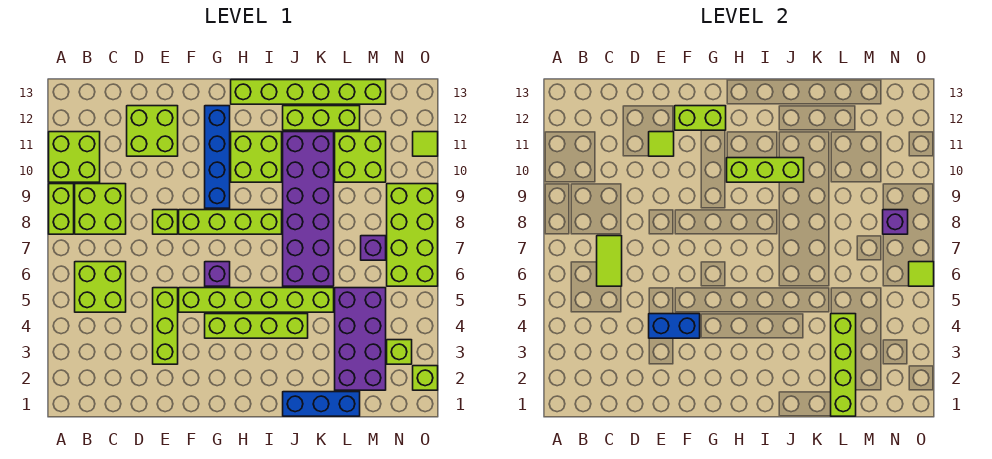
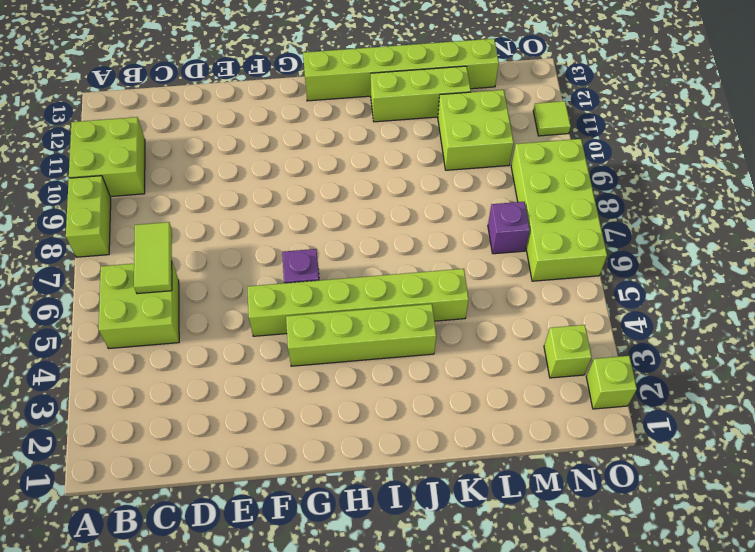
none -> lime 2x2 brick [75,184,126,234]
none -> lime 2x2 brick [127,106,178,156]
none -> lime 1x3 brick [153,288,178,364]
none -> lime 1x1 brick [153,210,178,234]

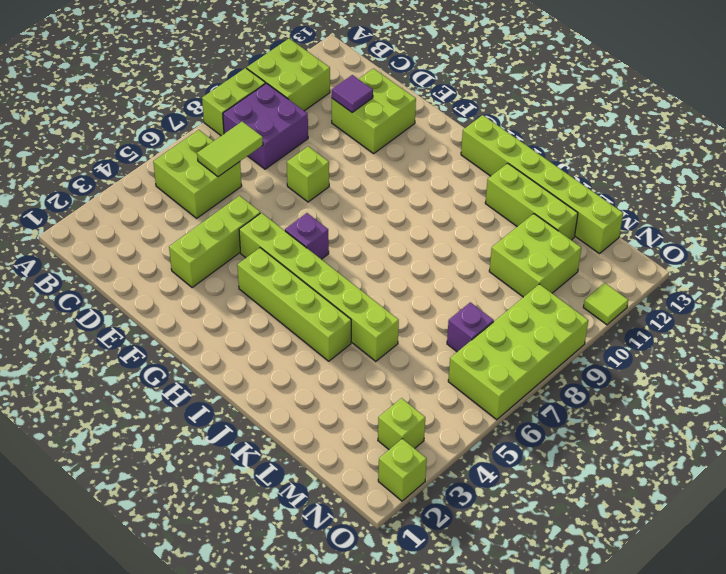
purple 2x2 brick [223,83,308,169] -> lime 2x2 brick [75,184,126,234]
purple 1x1 tile [332,75,373,112] -> none
none -> lime 1x4 brick [179,210,282,234]
none -> blue 1x4 brick [205,106,230,208]
none -> lime 2x2 brick [231,132,282,182]
none -> blue 1x3 brick [283,392,360,416]

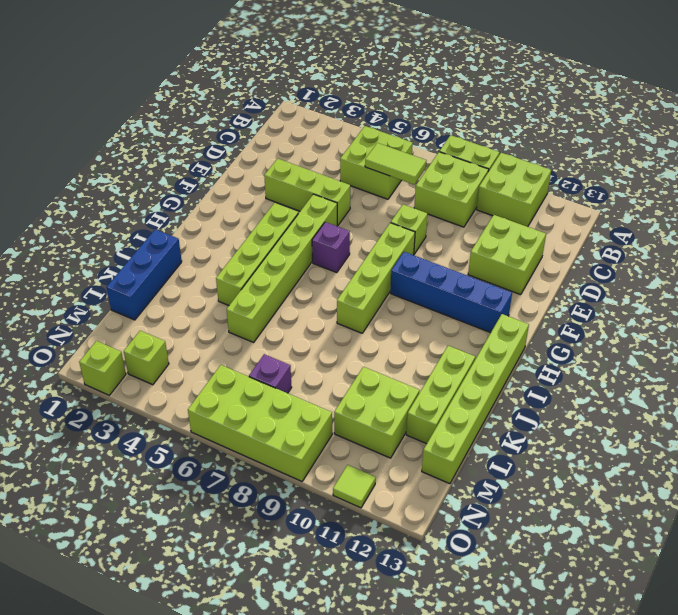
none -> lime 2x2 brick [231,132,282,182]
none -> purple 2x6 brick [283,132,334,286]
none -> purple 2x4 brick [335,288,386,390]
none -> blue 1x2 brick [649,314,700,338]

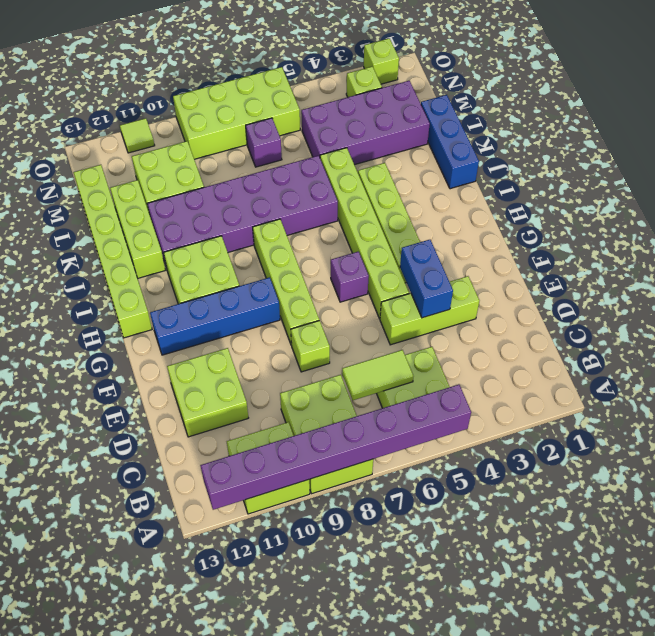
purple 1x8 brick [200,385,471,510] -> none
none -> lime 1x1 tile [649,132,674,156]
none -> lime 1x2 brick [675,106,726,130]
none -> lime 1x3 brick [727,158,804,182]
none -> lime 1x4 brick [831,314,856,416]

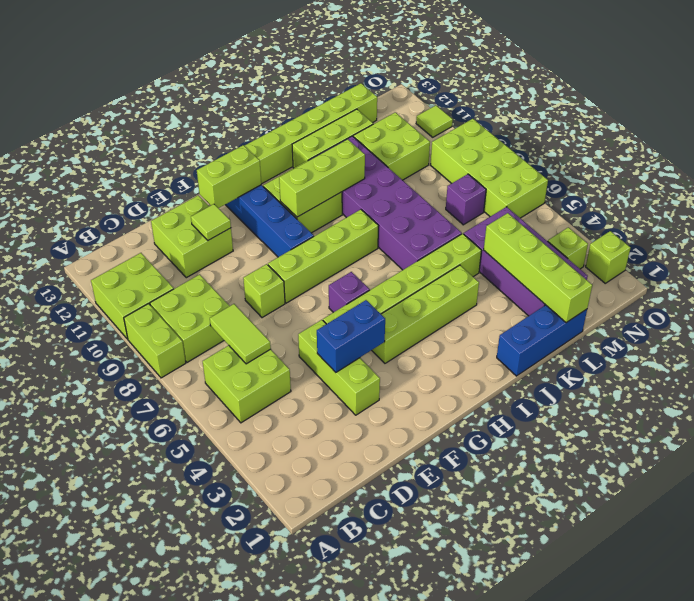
none -> purple 1x1 brick [883,210,908,234]
none -> lime 1x1 tile [909,262,934,286]

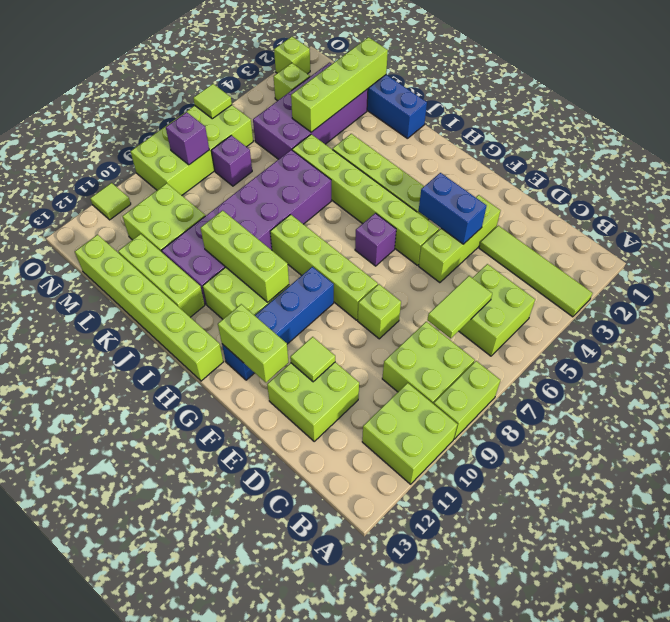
lime 1x4 tile [479,226,592,317] -> none

